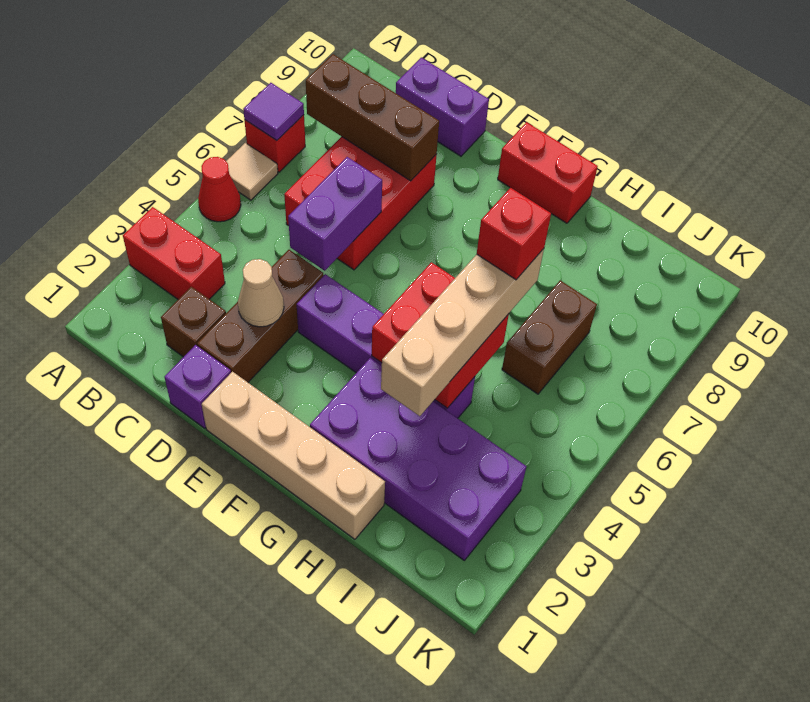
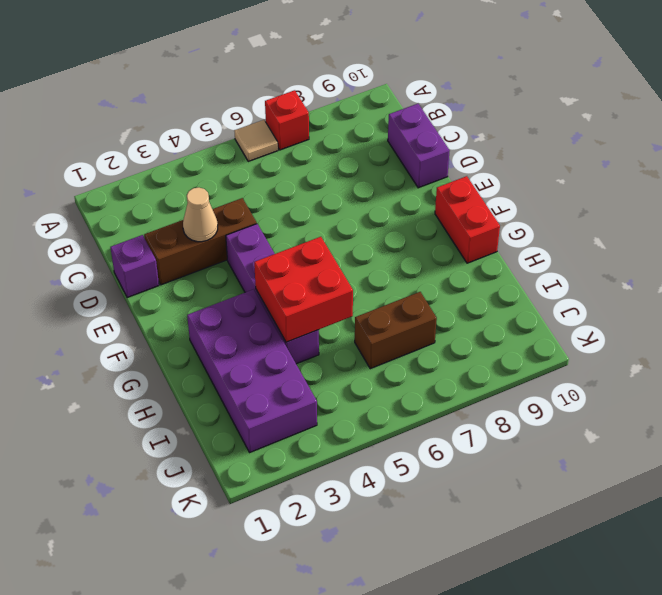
none -> red 1x2 brick [123,207,225,299]
none -> red 1x1 cone [198,157,241,222]
none -> brown 1x1 brick [161,287,226,357]

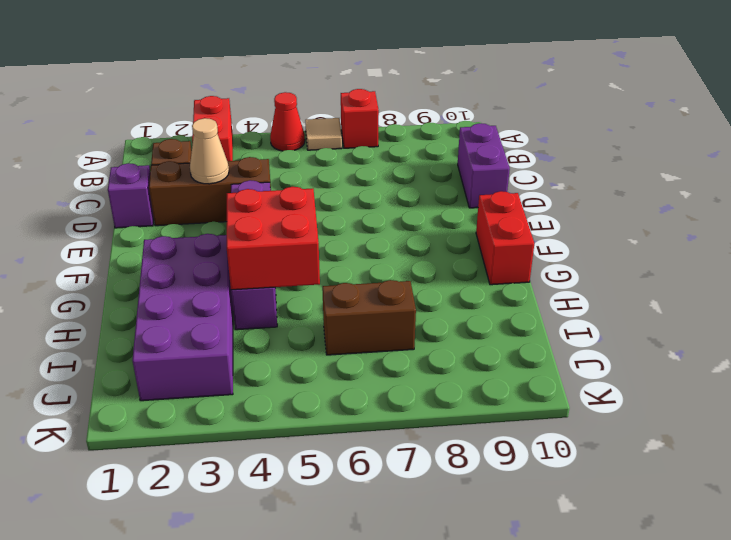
none -> red 2x3 brick [284,137,437,270]
none -> tan 1x4 brick [202,371,385,539]
none -> purple 1x1 tile [243,83,304,141]

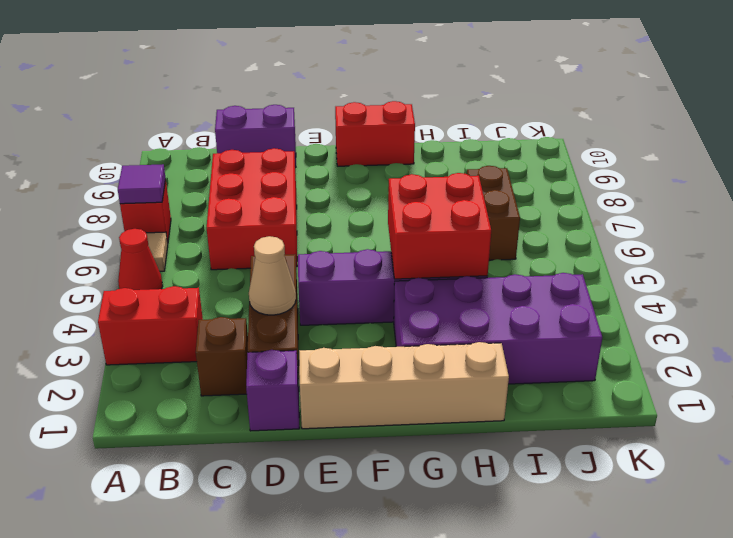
none -> brown 1x3 brick [306,54,439,181]
none -> purple 1x2 brick [288,157,382,271]
none -> tan 1x4 brick [381,249,544,416]

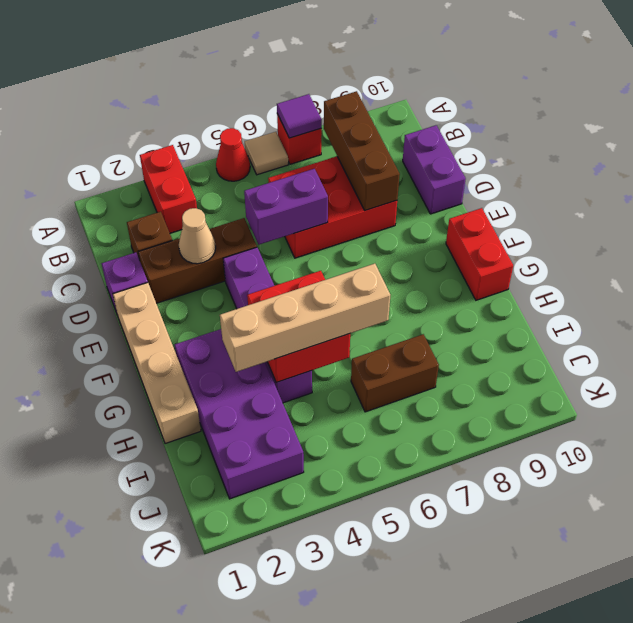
none -> red 1x1 brick [477,188,551,280]

